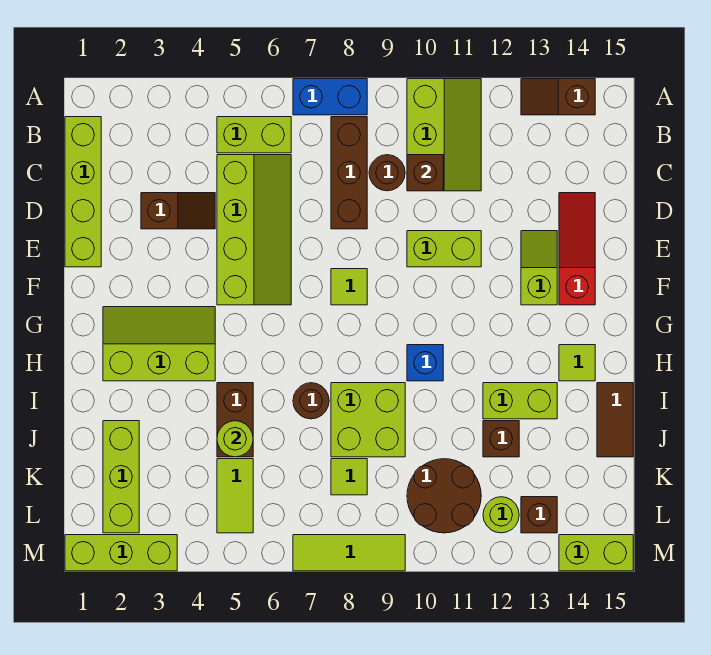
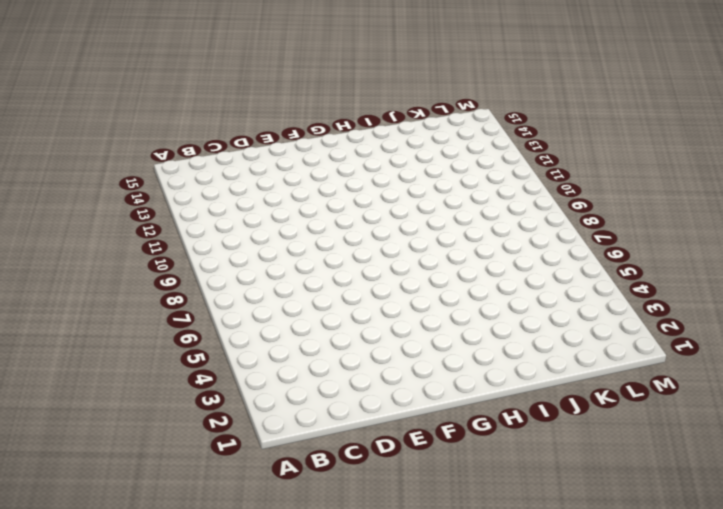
none -> blue 1x2 brick [293,79,367,115]
none -> lime 2x3 slope [407,79,481,191]
none -> brown 1x2 slope [521,79,595,115]
none -> lime 1x4 brick [65,117,101,267]

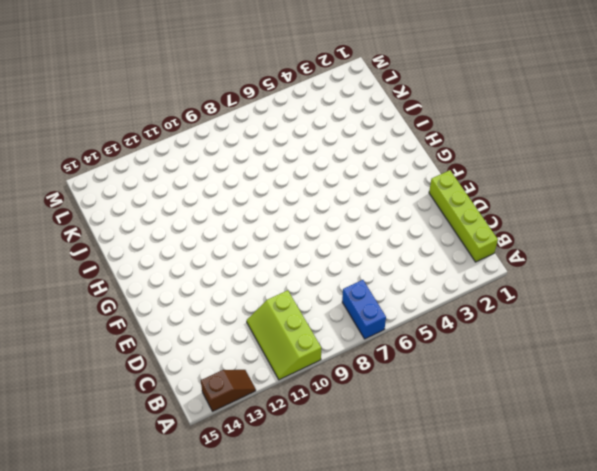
blue 1x2 brick [342,280,386,339] -> blue 1x2 brick turned to [293,79,367,115]
none -> lime 1x2 brick [217,117,291,153]
none -> brown 1x3 brick [331,117,367,229]
none -> lime 2x4 slope [217,155,291,305]
none -> brown 1x1 round brick [369,155,405,191]

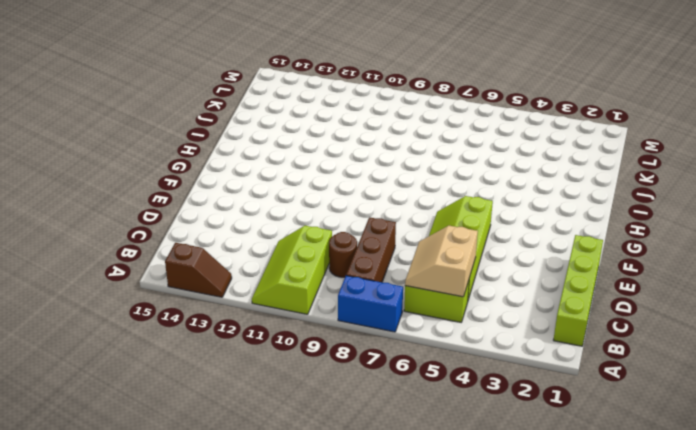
tan 2x2 slope [405,226,478,297] -> none
none -> brown 1x2 slope [141,193,215,229]
none -> red 1x3 slope [559,193,595,305]
none -> lime 1x2 brick [407,231,481,267]
none -> lime 1x2 slope [521,231,557,305]

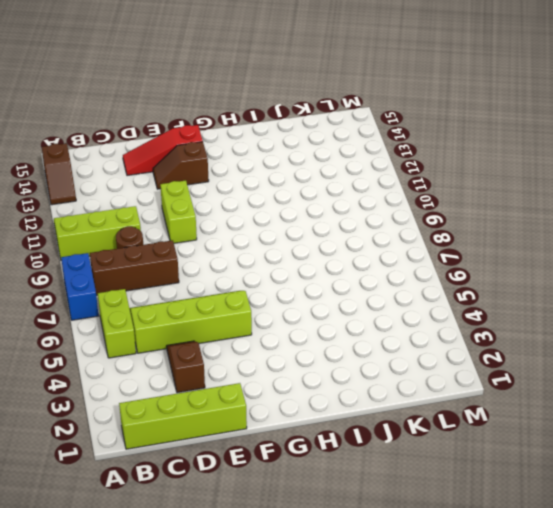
brown 1x2 slope [153,142,209,189] -> lime 1x2 slope [521,231,557,305]
none -> lime 1x1 tile [331,269,367,305]
none -> lime 2x3 slope [103,307,215,381]
none -> blue 1x1 brick [407,345,443,381]
none -> lime 1x1 tile [559,345,595,381]

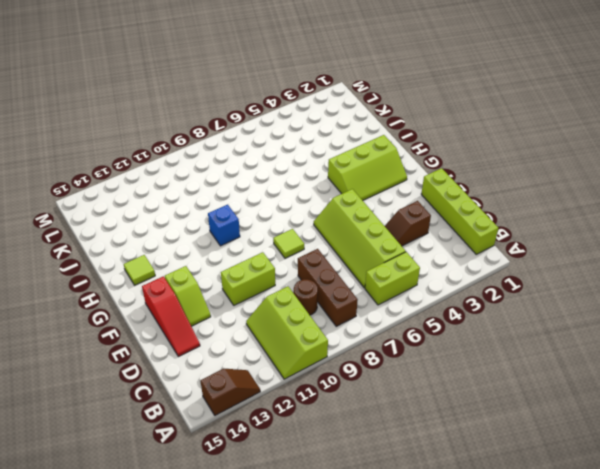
none -> blue 1x2 brick [293,79,367,115]
none -> brown 1x2 brick [217,383,253,457]
none -> brown 1x1 round brick [293,383,329,419]
none -> lime 2x2 brick [331,383,405,457]

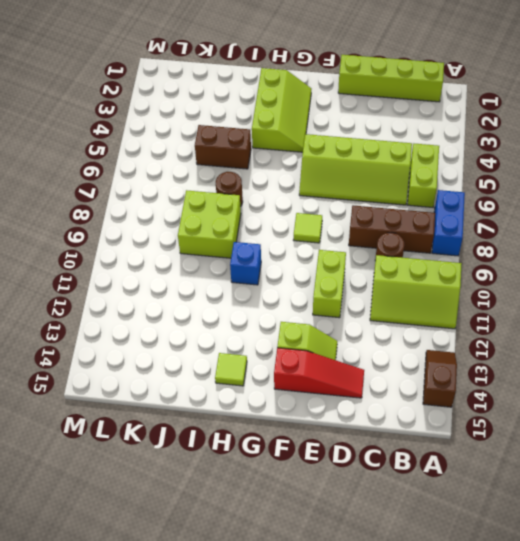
none -> brown 1x2 slope [141,193,215,229]
none -> lime 1x2 brick [483,383,557,419]
none -> brown 1x2 tile [597,383,633,457]
none -> lime 1x3 brick [103,421,139,533]

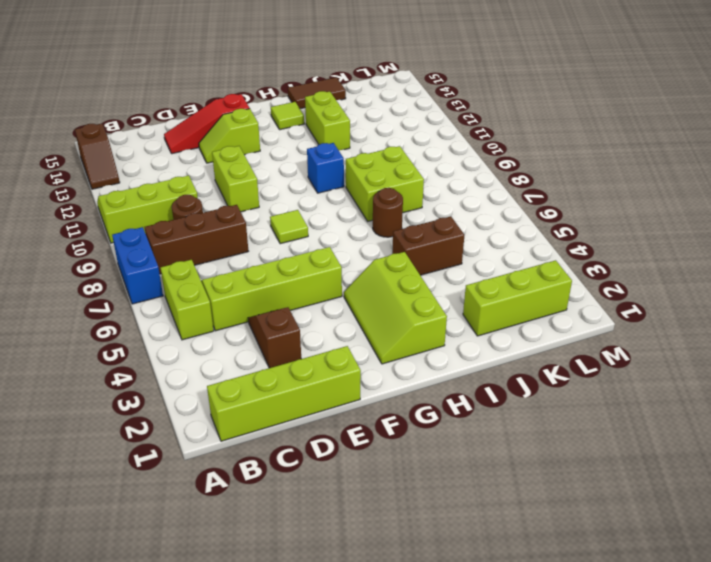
none -> brown 1x1 brick [483,421,519,457]
none -> lime 1x2 tile [217,459,253,533]
none -> lime 1x1 tile [331,459,367,495]
none -> brown 2x2 round brick [407,459,481,533]

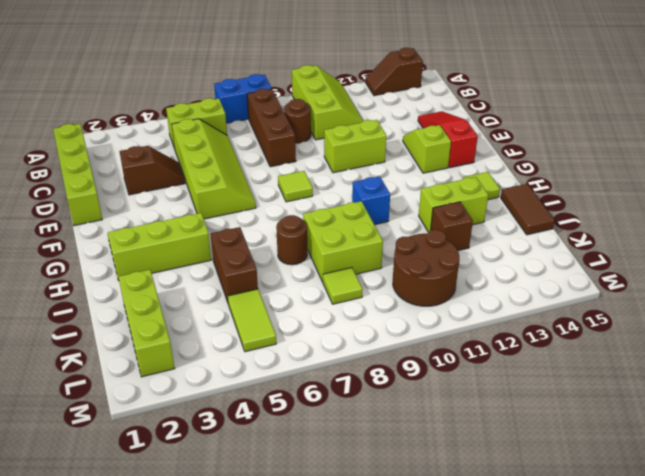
none -> lime 1x1 round brick [483,497,519,533]
none -> brown 1x1 brick [521,497,557,533]
none -> lime 1x3 brick [65,535,177,571]
none -> lime 1x3 tile [293,535,405,571]

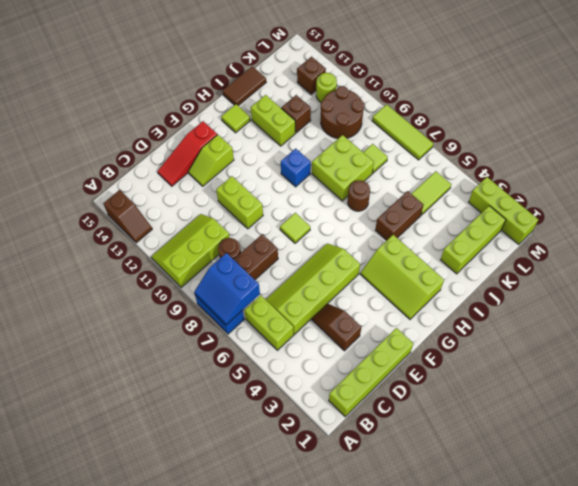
blue 2x2 slope [194,253,260,325] -> none
none -> lime 1x2 brick [559,535,633,571]
none -> brown 1x1 brick [407,155,443,191]
none -> lime 1x1 round brick [217,421,253,457]

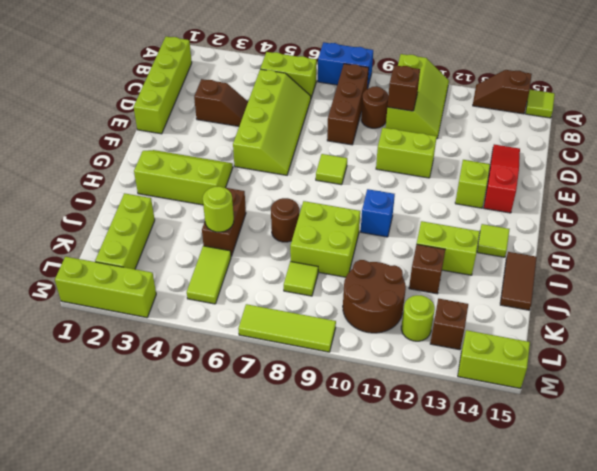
lime 1x1 tile [526,90,555,118] -> none

